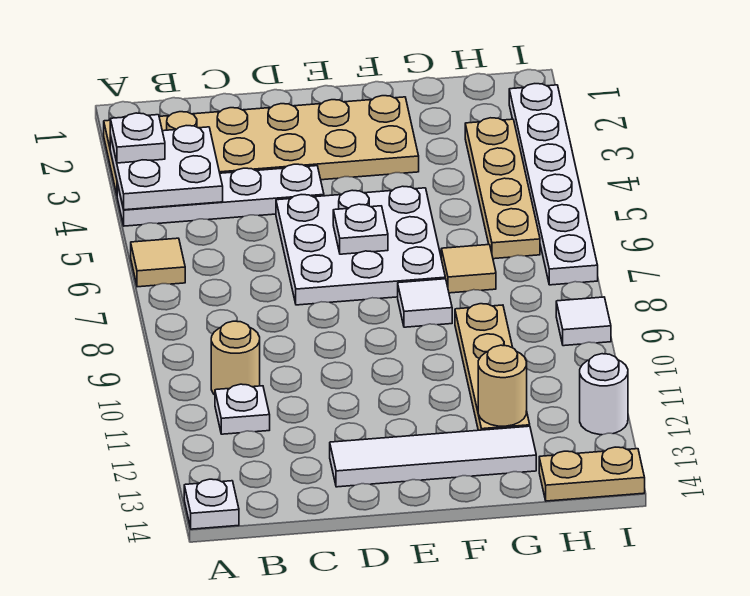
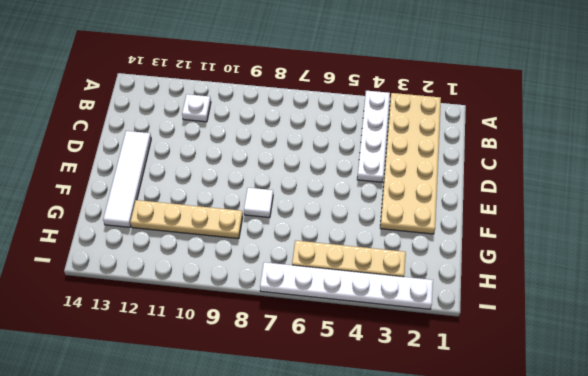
none -> tan 1x1 tile [131,238,185,287]
none -> white 1x1 plate [184,479,239,529]
none -> tan 1x1 round brick [211,321,260,395]

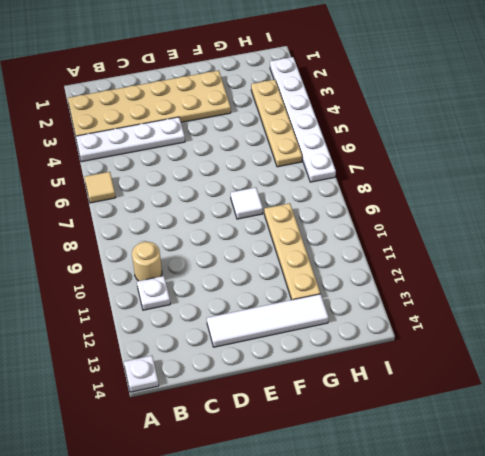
none -> white 3x3 plate [276,186,445,305]
none -> tan 1x1 tile [441,245,496,293]
none -> tan 1x2 plate [539,447,645,501]

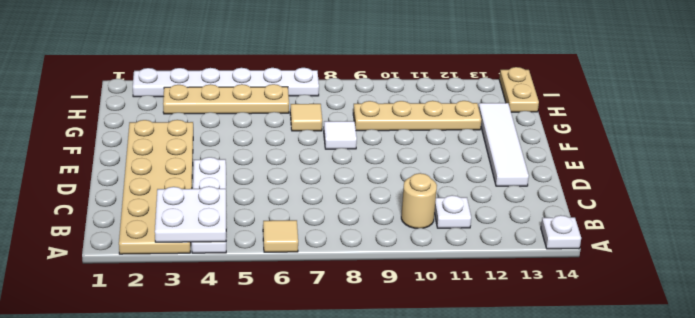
none -> white 3x3 plate [276,186,445,305]
none -> white 1x1 tile [556,297,611,346]
none -> white 1x1 round brick [580,354,628,435]

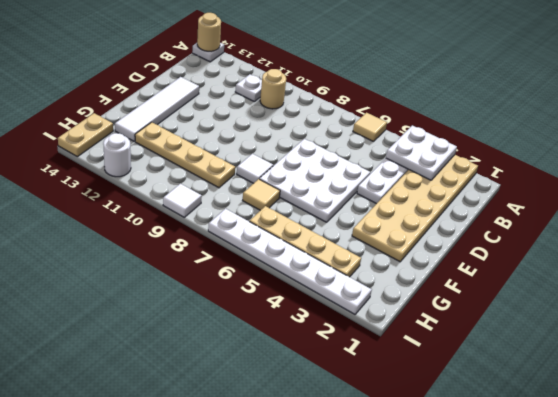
tan 1x1 round brick [197,13,221,51] -> tan 1x1 round brick moved to [478,345,527,426]
none -> white 1x1 plate [333,204,388,254]
none -> white 1x1 plate [110,113,165,163]

